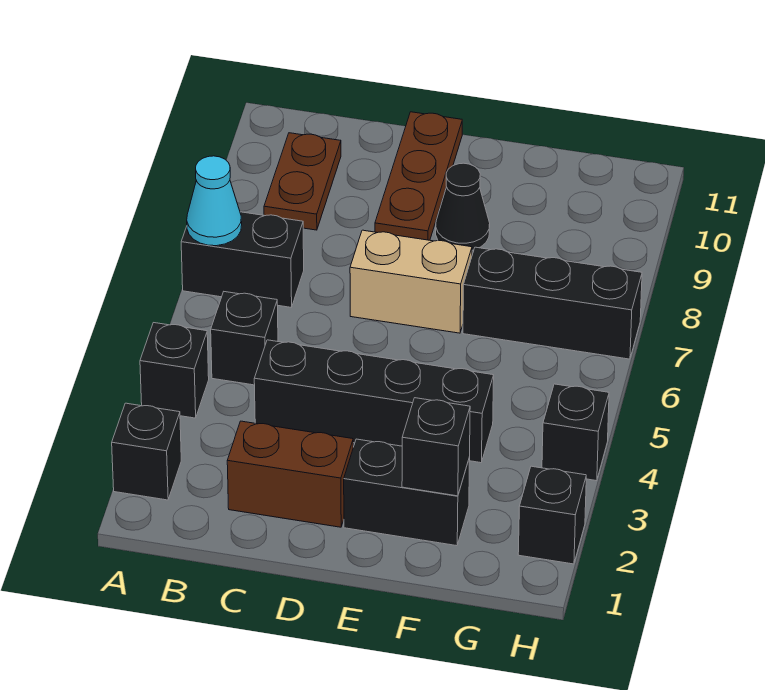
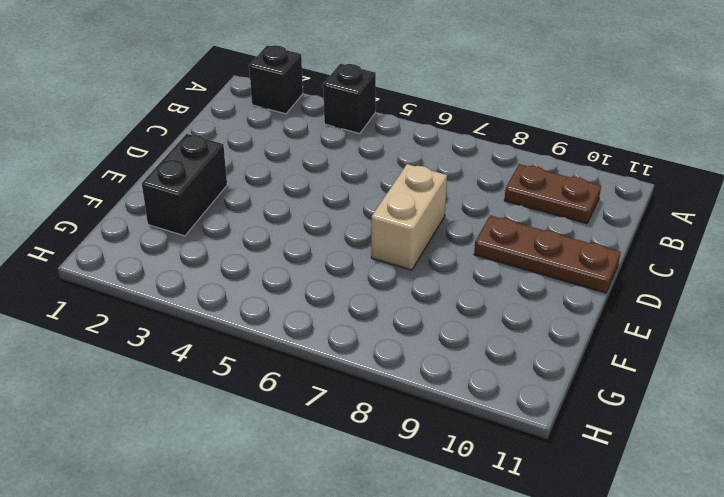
none -> black 1x2 brick [181,212,304,307]
none -> black 1x1 brick [211,292,278,385]
none -> brown 1x2 brick [227,421,353,527]

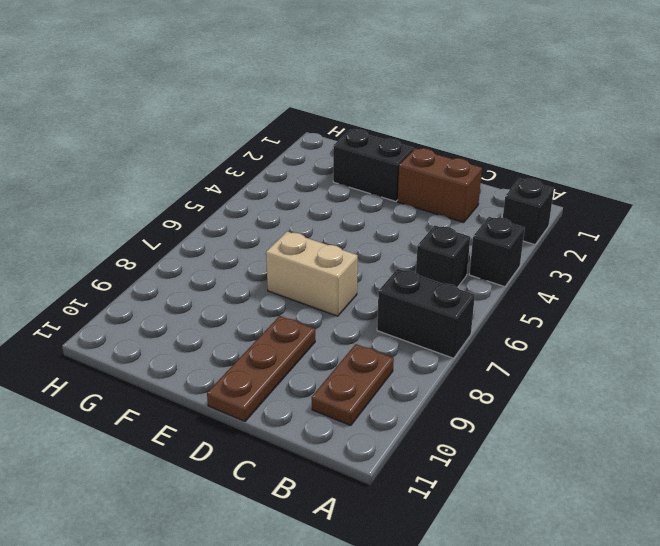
none -> black 1x4 brick [254,340,494,463]
none -> black 1x1 cone [436,163,490,250]
none -> black 1x3 brick [463,247,642,359]

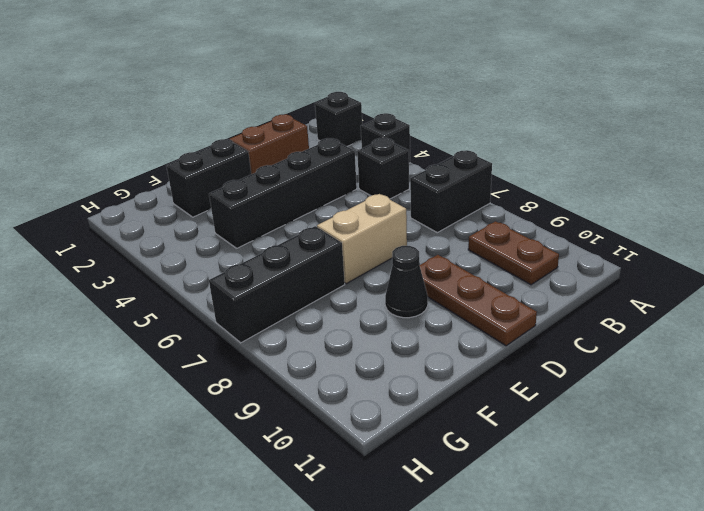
none -> black 1x1 brick [518,466,586,564]
none -> black 1x1 brick [542,384,609,481]
none -> cyan 1x1 cone [187,156,242,246]

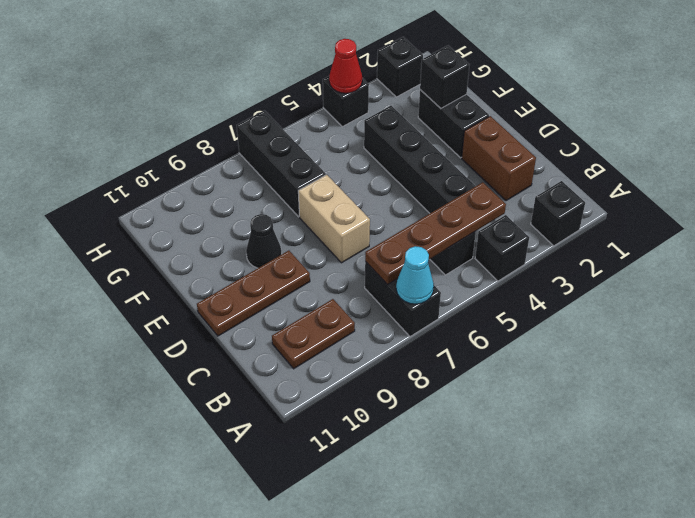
brown 1x4 plate [365,182,506,285] -> none
red 1x1 cone [329,39,362,93] -> none

